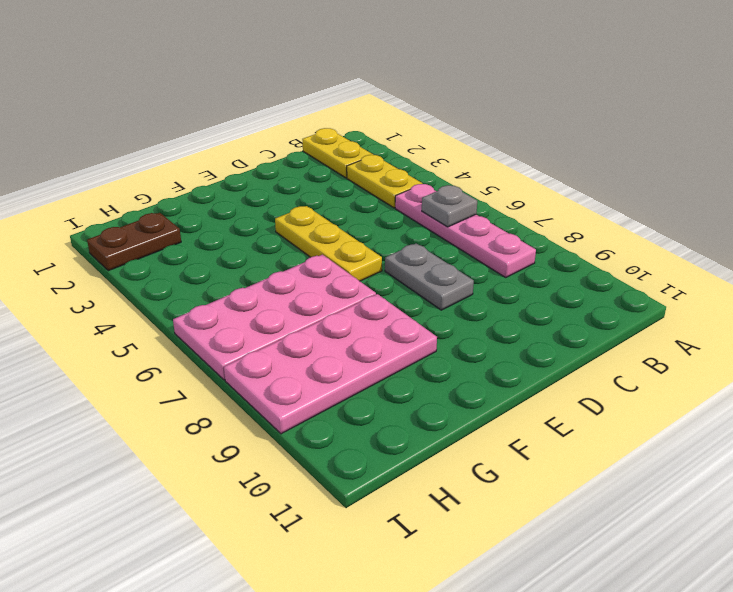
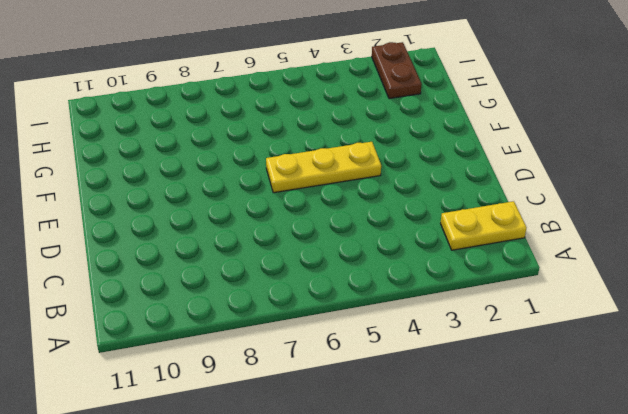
none -> yellow 1x2 plate [347,155,422,208]
none -> pink 1x4 plate [395,184,536,278]

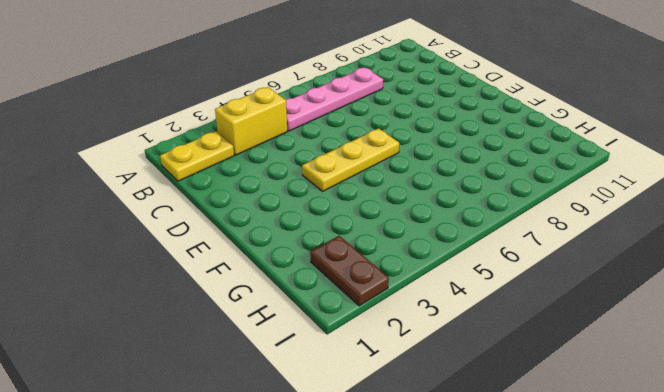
yellow 1x2 brick [215,87,287,155] -> yellow 1x2 plate [347,155,422,208]
none -> grey 1x2 plate [385,243,474,310]
none -> pink 2x4 plate [173,255,376,380]

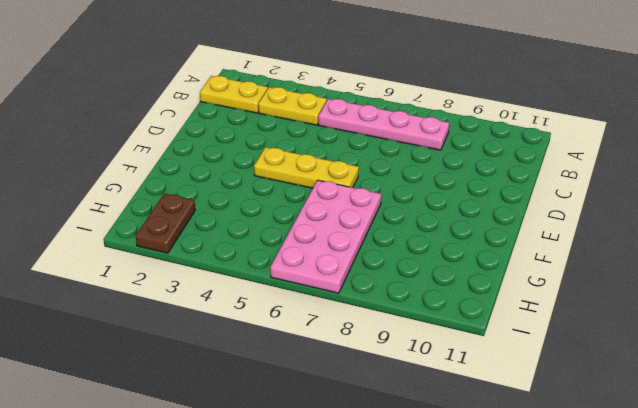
none -> grey 1x2 plate [385,243,474,310]
none -> pink 2x4 plate [224,294,437,434]

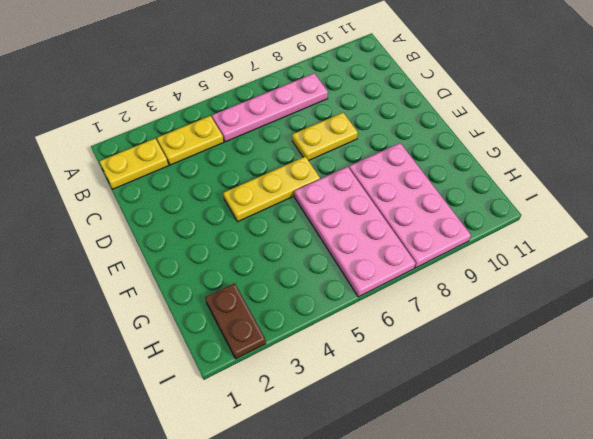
yellow 1x2 plate [292,113,358,161] -> grey 1x2 plate [385,243,474,310]
none -> grey 1x1 plate [422,185,477,227]

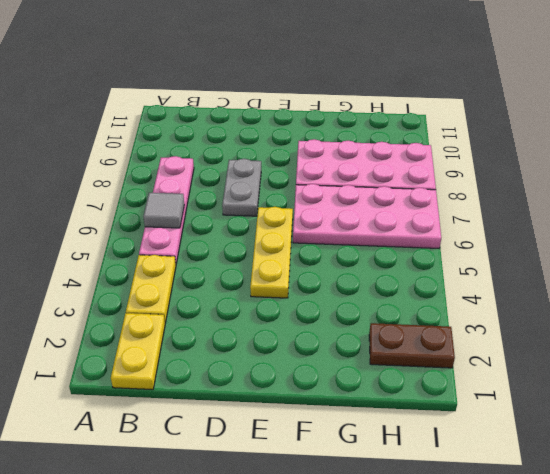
grey 1x1 tile [143,193,184,228] -> grey 1x1 plate [422,185,477,227]

